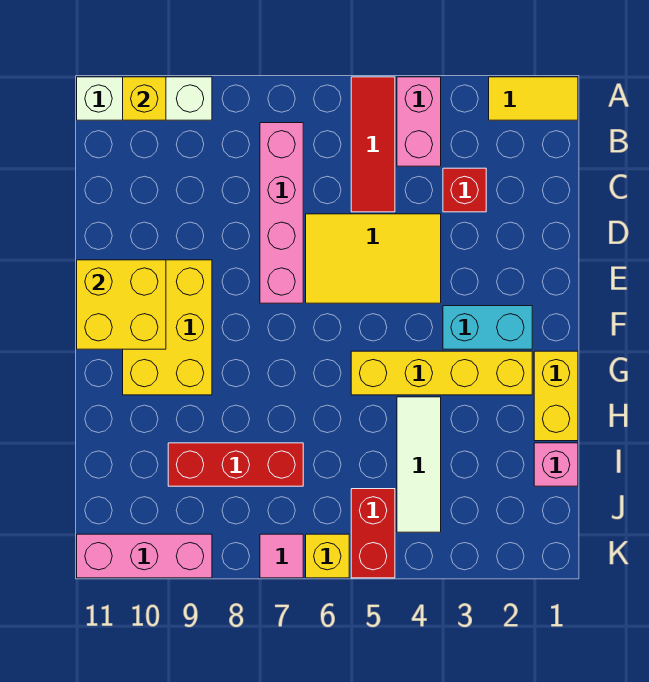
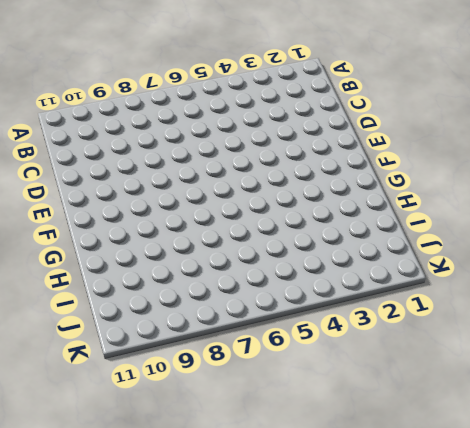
none -> yellow 1x2 tile [489,77,578,120]
none -> pink 1x2 brick [397,77,441,166]
none -> red 1x3 tile [351,77,395,212]

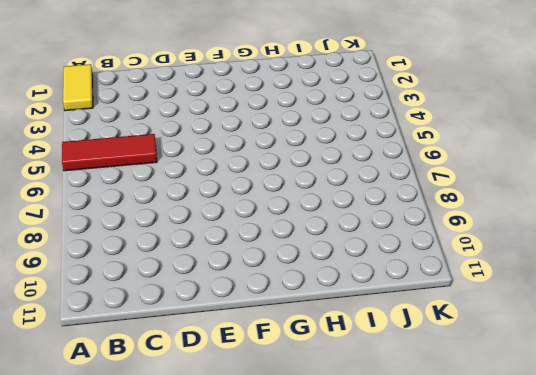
none -> pink 1x2 brick [397,77,441,166]
none -> white 1x3 brick [77,77,212,120]
none -> pink 1x4 brick [260,123,303,303]

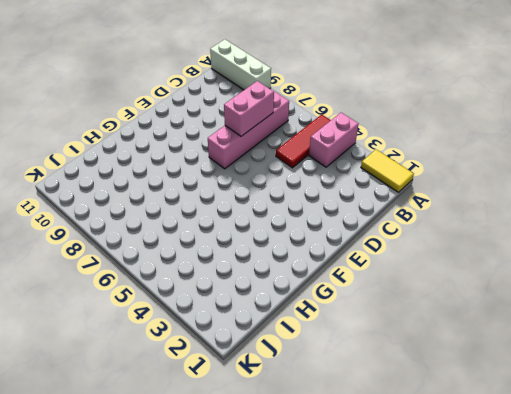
pink 1x2 brick [224,81,274,136] -> none
none -> red 1x1 brick [443,168,486,212]
none -> yellow 2x3 tile [306,214,441,303]
none -> yellow 2x3 brick [123,260,212,395]

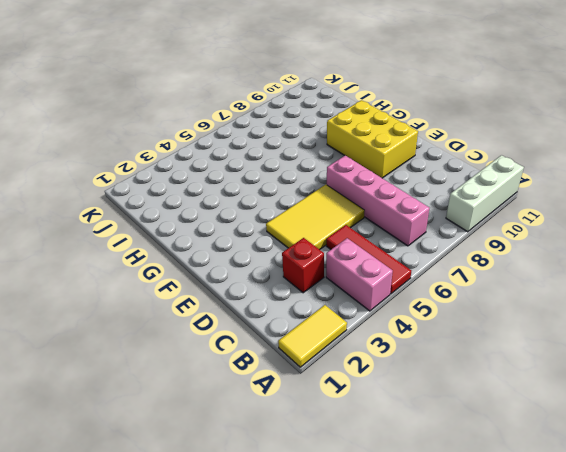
none -> cyan 1x2 brick [443,306,532,349]
none -> yellow 1x2 brick [534,351,578,441]
none -> yellow 1x4 brick [351,351,532,395]

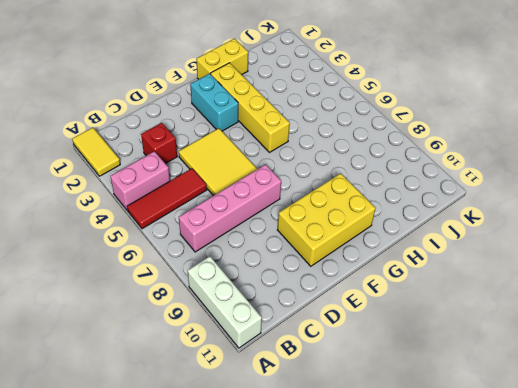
none -> white 1x3 tile [397,397,441,532]
none -> pink 1x1 brick [534,443,578,486]
none -> red 1x3 brick [168,443,303,486]

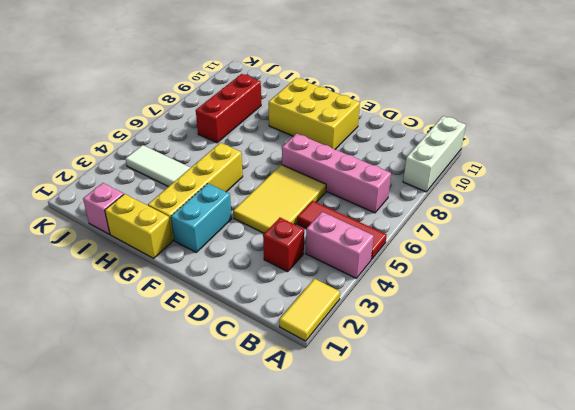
none -> red 1x2 brick [351,489,395,578]
none -> yellow 1x1 brick [306,534,349,578]
none -> pink 1x1 tile [260,534,303,578]

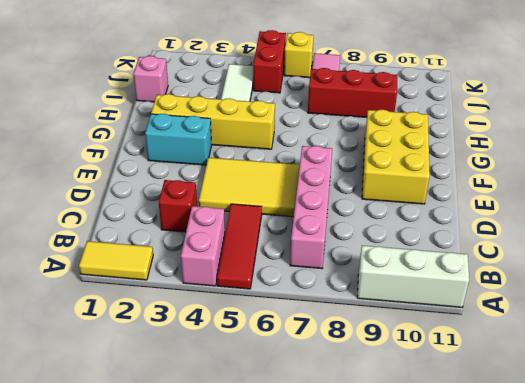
none -> yellow 1x2 brick [534,351,578,441]
none -> pink 1x3 brick [77,534,212,578]
none -> yellow 1x1 brick [123,77,166,120]

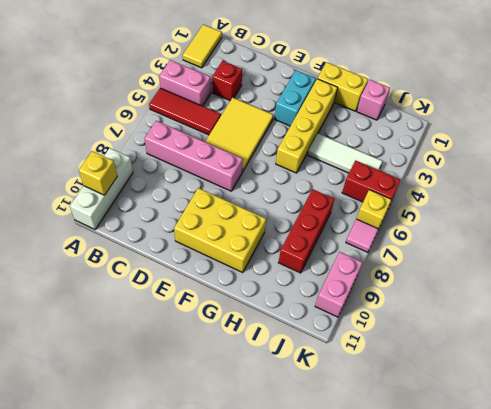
pink 1x2 brick [315,252,363,317] -> pink 1x3 brick [77,534,212,578]
none -> yellow 2x2 brick [77,260,166,349]

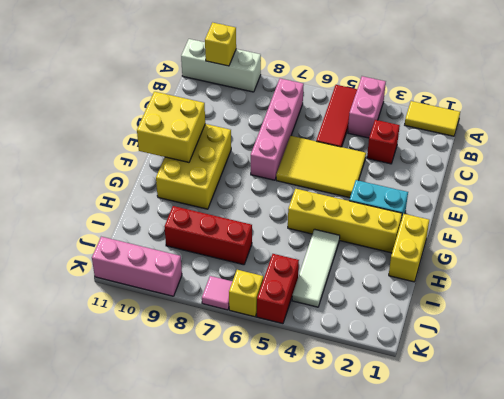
none -> pink 1x1 brick [534,443,578,486]

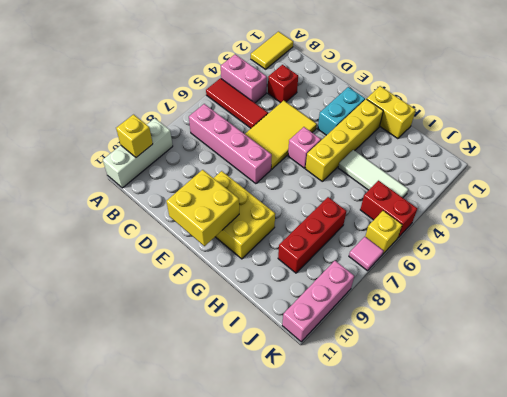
pink 1x1 brick [288,127,321,168] -> pink 1x1 brick moved to [534,443,578,486]

